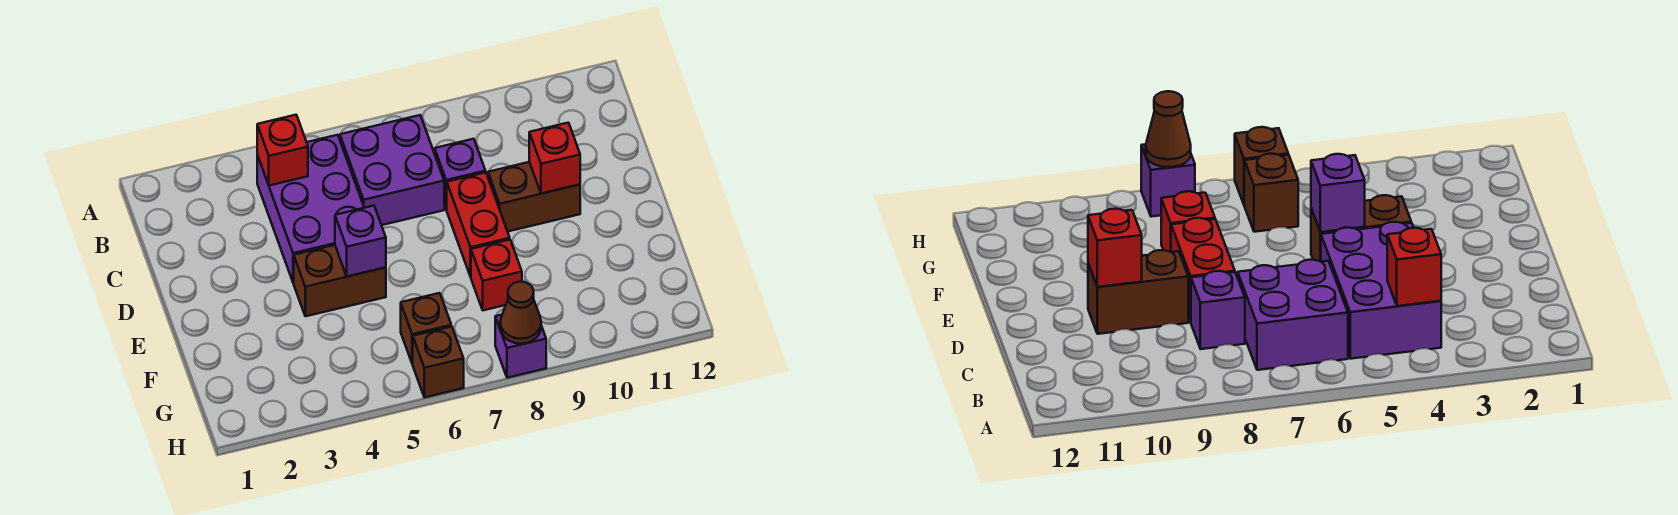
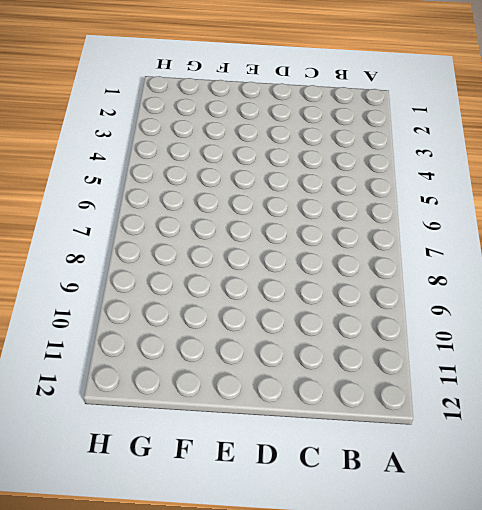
none -> purple 2x3 brick [257,135,364,283]
none -> purple 2x2 brick [340,115,444,225]
none -> purple 1x1 brick [435,139,486,209]

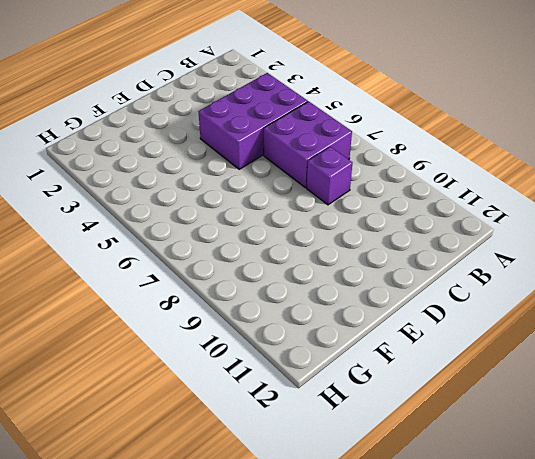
none -> red 1x2 brick [446,172,510,277]
none -> brown 1x2 brick [488,162,580,232]
none -> brown 1x2 brick [294,245,386,316]

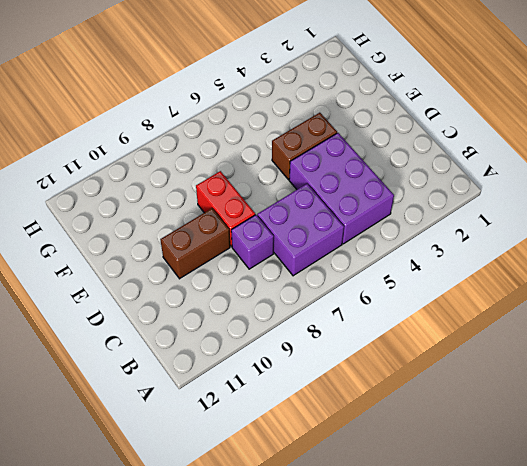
none -> red 1x1 brick [471,240,522,310]
none -> brown 1x1 brick [401,293,451,364]
none -> brown 1x1 brick [413,327,464,397]

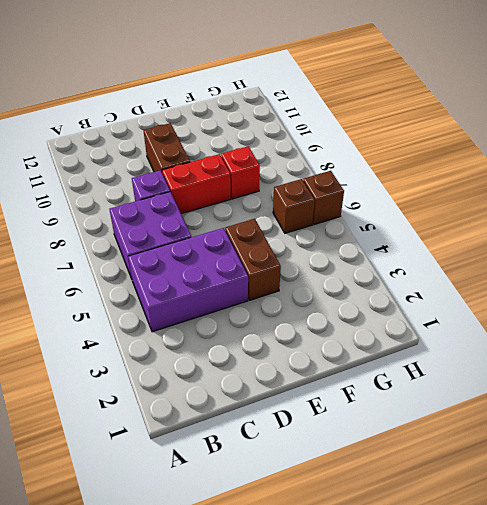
none -> purple 1x1 brick [495,315,546,378]
none -> red 1x1 brick [257,115,308,186]
none -> red 1x1 brick [529,123,580,194]

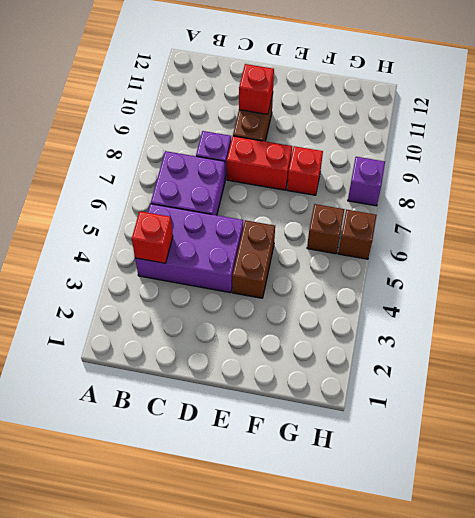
none -> purple 1x1 brick [335,206,386,276]
none -> brown 1x1 cone [500,282,541,344]

